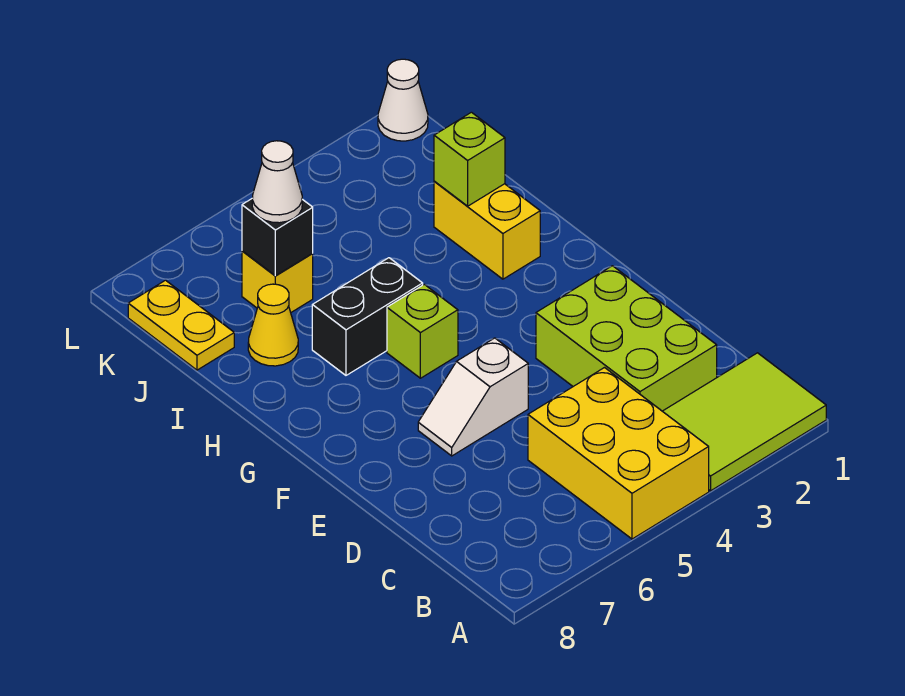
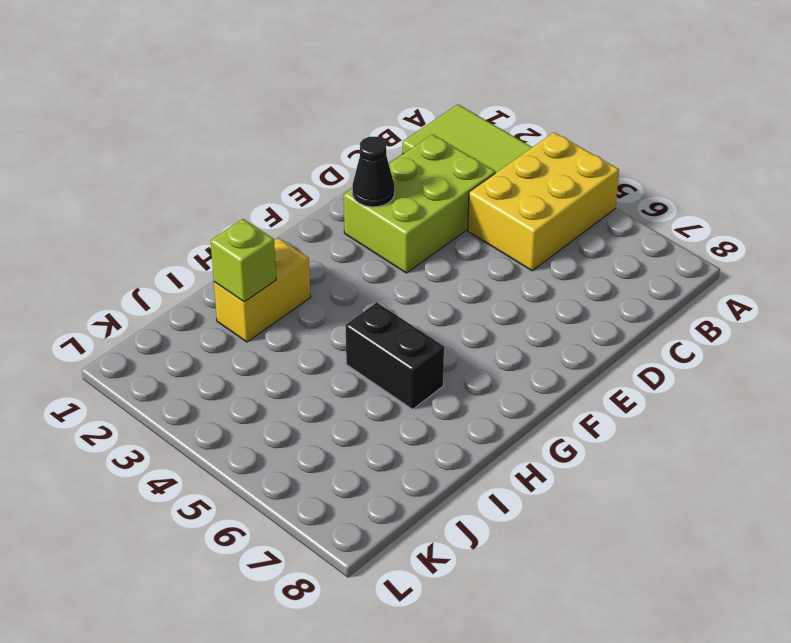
black 1x1 cone [353,137,394,207] -> none
none -> white 1x2 slope [418,338,528,456]
none -> lime 1x1 brick [387,284,458,378]
none -> yellow 1x1 cone [248,284,298,366]

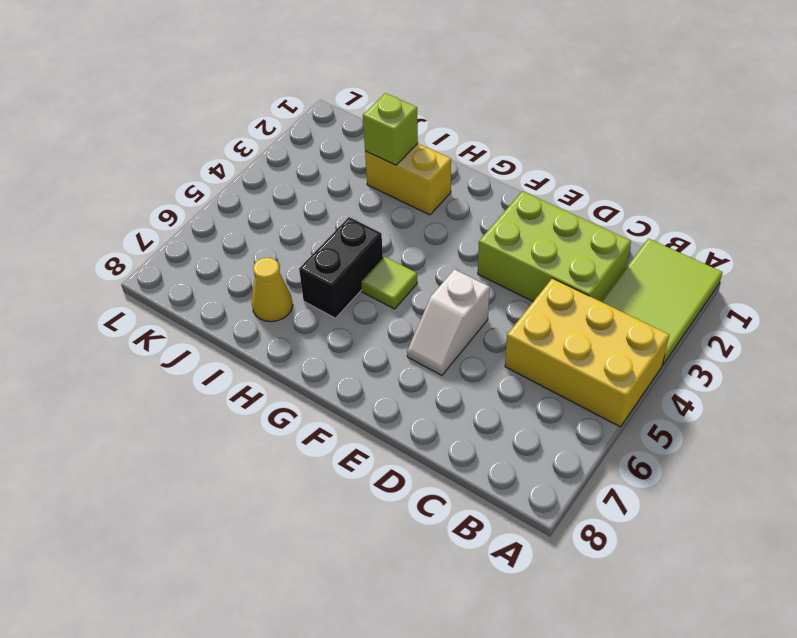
lime 1x1 tile [361,257,417,309] -> lime 1x1 brick [387,284,458,378]
none -> yellow 1x1 brick [242,251,313,312]
none -> yellow 1x2 plate [128,280,234,370]
none -> white 1x1 cone [378,59,428,141]

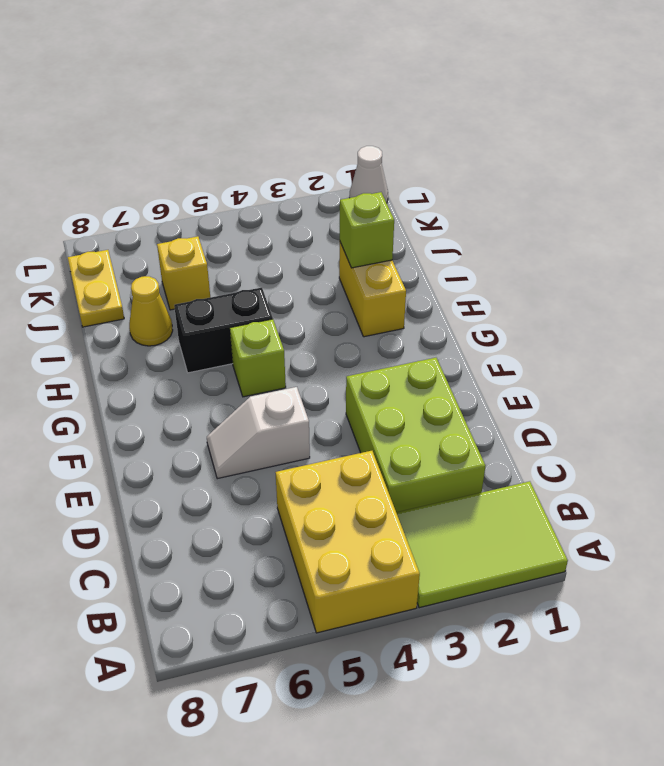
none -> black 1x1 brick [242,199,313,276]
none -> white 1x1 cone [252,141,302,223]

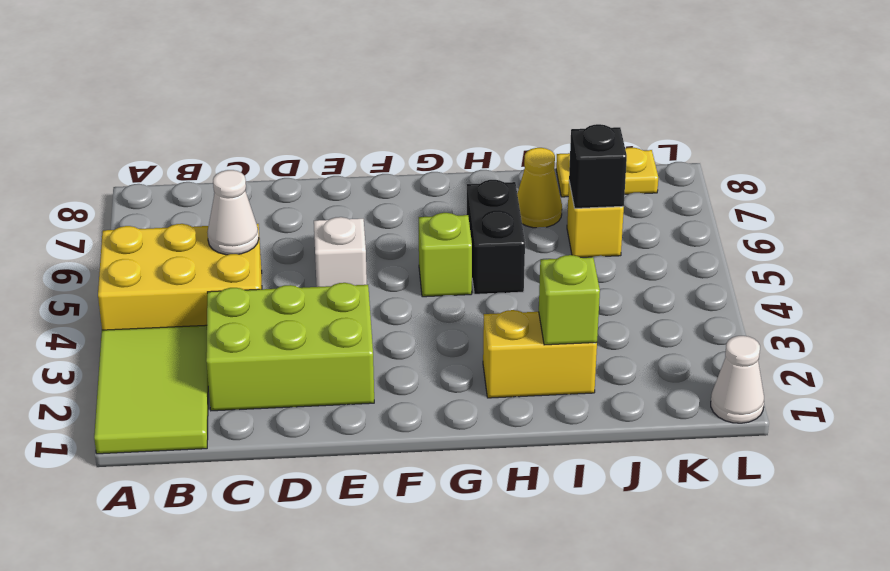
white 1x1 cone [207,170,259,255] -> white 1x1 cone moved to [252,141,302,223]

